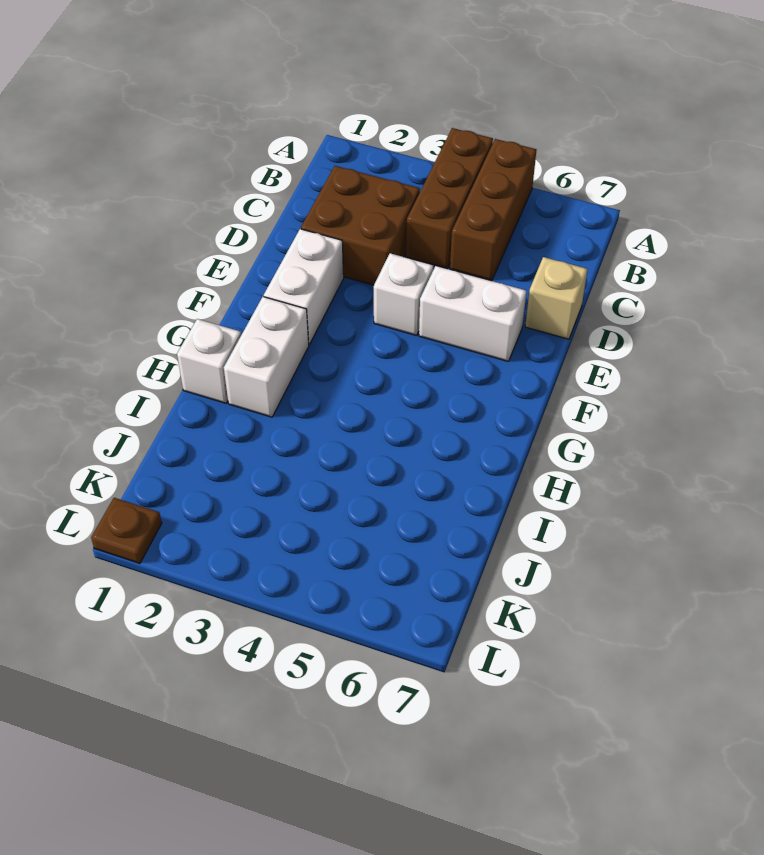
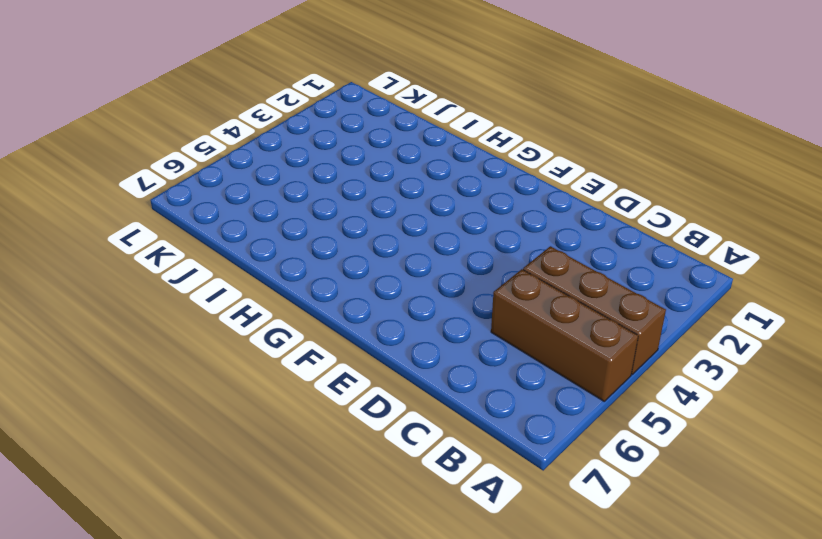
none -> brown 2x2 brick [301,166,420,285]
none -> tan 1x1 brick [525,257,588,339]

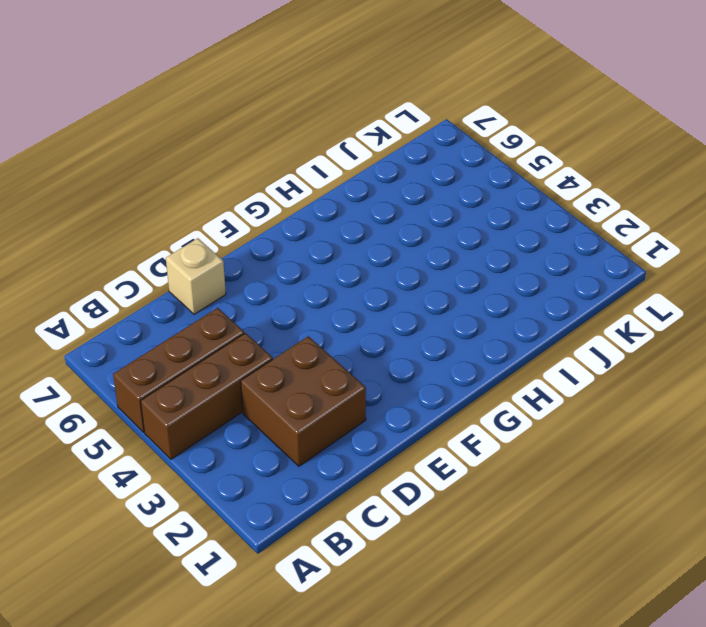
none -> white 1x2 brick [264,229,344,345]
none -> white 1x1 brick [374,253,433,336]

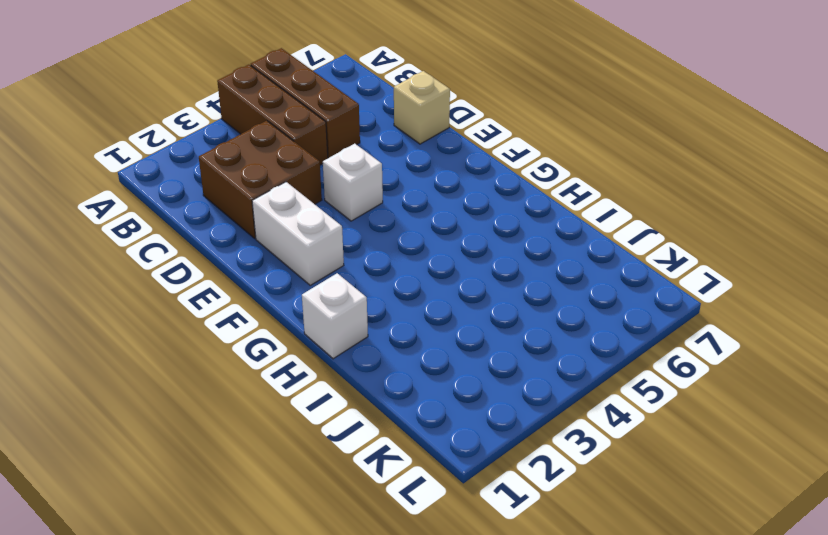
none -> white 1x2 brick [419,266,526,361]
none -> white 1x2 brick [224,297,309,417]

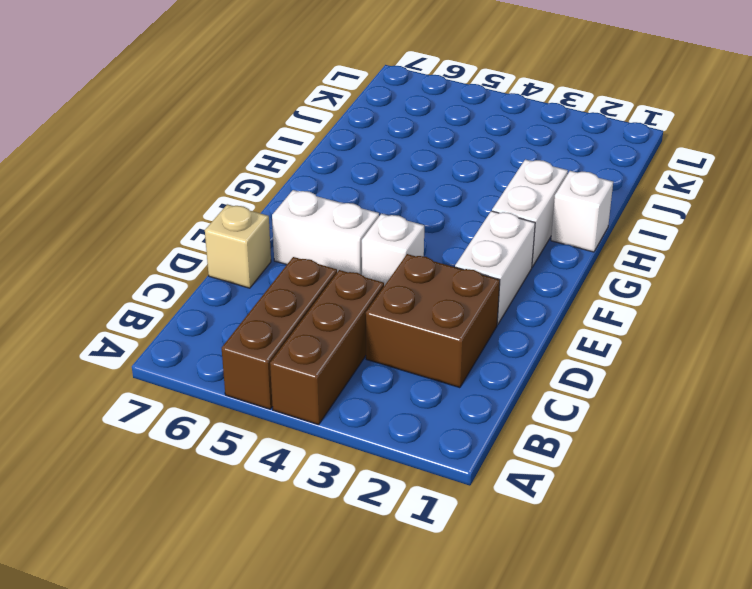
none -> brown 1x1 plate [91,498,162,563]

